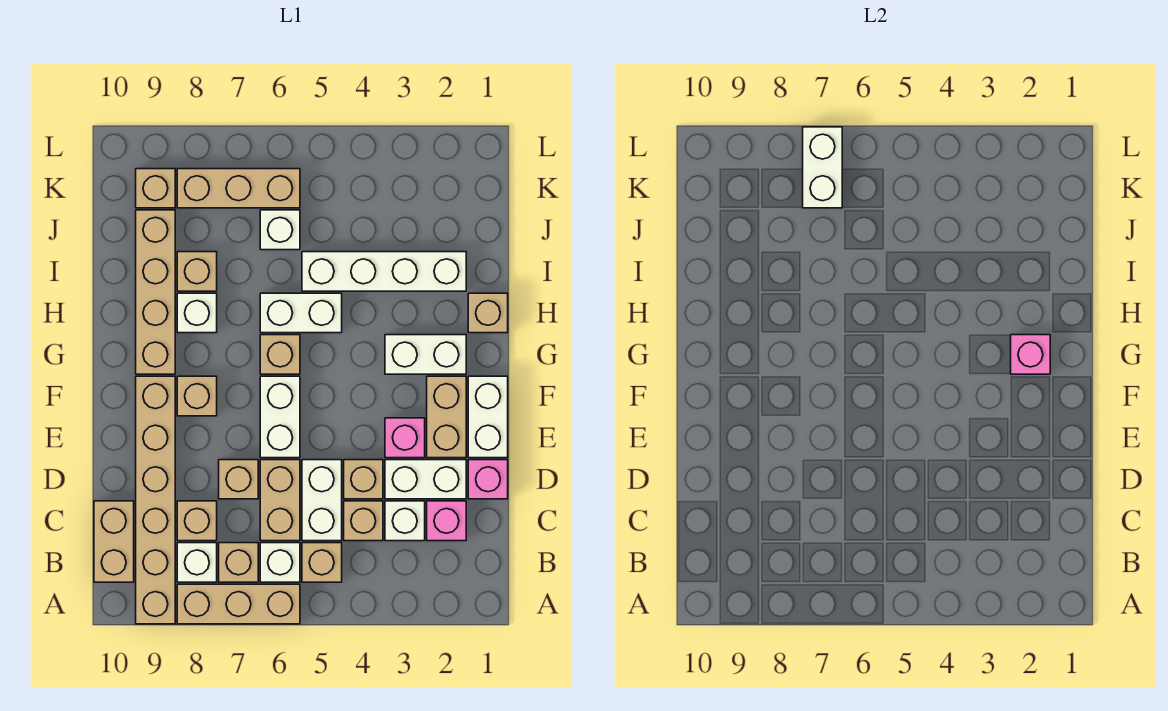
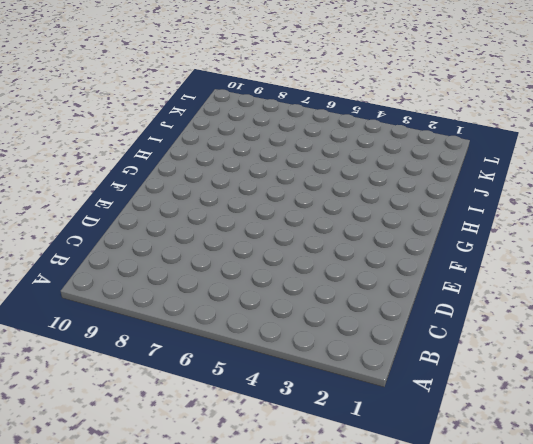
none -> tan 1x3 brick [177,584,300,624]
none -> tan 1x6 brick [136,376,175,624]
none -> tan 1x1 brick [302,543,342,582]
none -> white 1x1 brick [260,543,300,582]

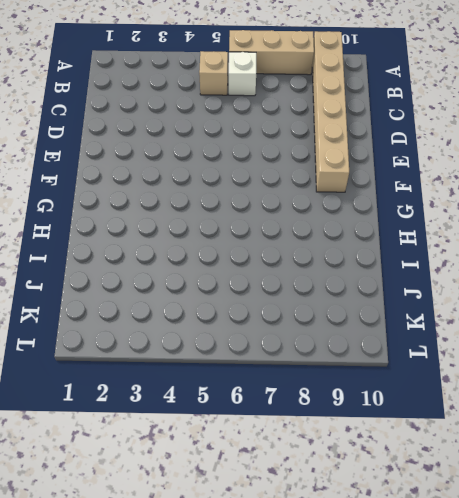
none -> tan 1x1 brick [219,543,258,582]
none -> white 1x1 brick [177,543,217,582]
none -> tan 1x2 brick [94,501,134,582]
none -> pink 1x1 brick [427,501,466,541]

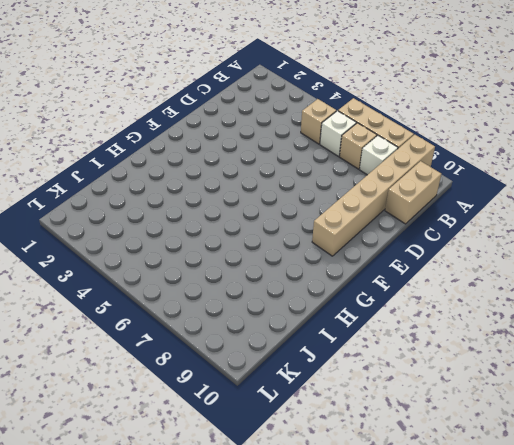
none -> pink 1x1 brick [427,501,466,541]
none -> white 1x1 brick [385,501,425,541]
none -> tan 1x1 brick [344,501,383,541]
none -> white 1x2 brick [302,460,342,541]

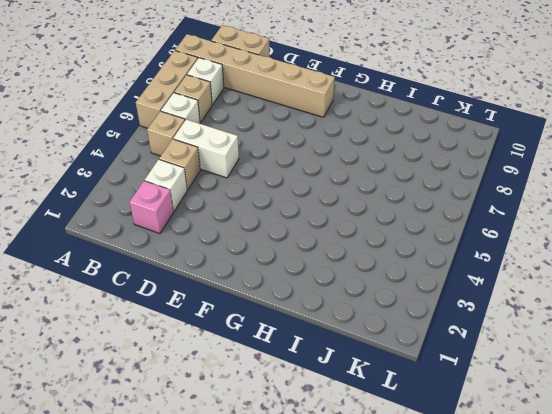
none -> tan 1x2 brick [260,460,300,541]
none -> tan 1x1 brick [177,501,217,541]
none -> pink 1x1 brick [468,460,508,499]
none -> white 1x2 brick [385,460,466,499]

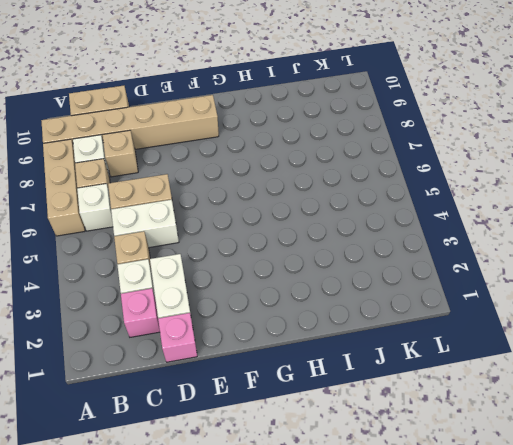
none -> tan 1x1 brick [302,543,342,582]
none -> tan 1x1 brick [344,460,383,499]
none -> tan 1x1 brick [219,460,258,499]
none -> white 1x2 brick [468,376,508,458]

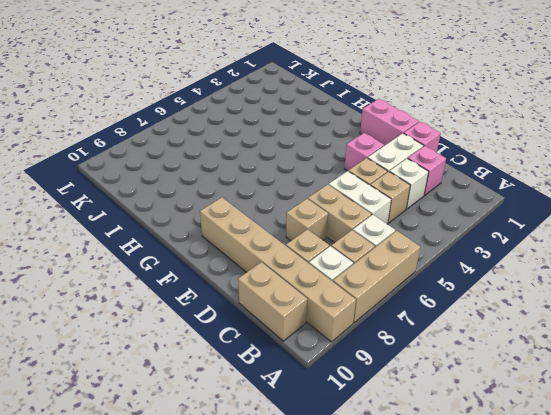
pink 1x2 brick [360,99,419,146] -> white 1x2 brick [468,376,508,458]
none -> tan 1x1 brick [302,543,342,582]
none -> tan 1x2 brick [427,376,466,458]
none -> white 1x2 brick [260,376,300,458]
none -> tan 1x1 brick [177,376,217,416]

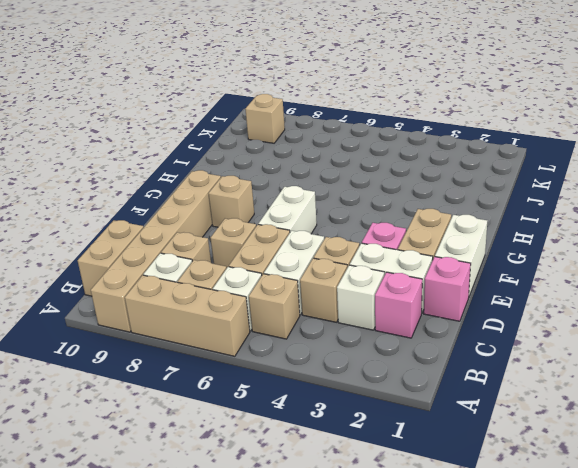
none -> white 1x2 brick [385,335,466,374]
none -> tan 1x1 brick [260,335,300,374]
none -> tan 1x4 brick [136,210,175,374]
none -> tan 1x1 brick [468,293,508,333]

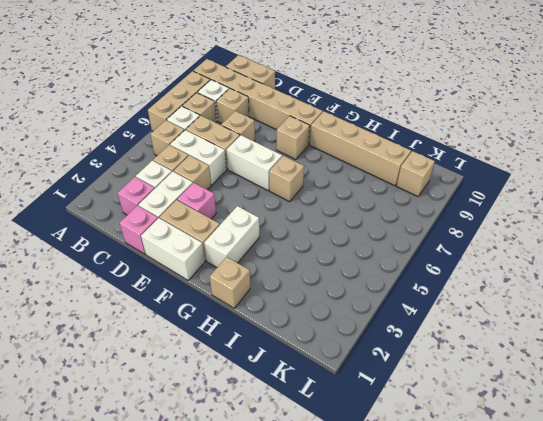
none -> white 1x2 brick [260,293,342,333]
none -> white 1x1 brick [177,293,217,333]
none -> white 1x4 brick [302,252,466,291]
none -> tan 1x1 brick [177,252,217,291]

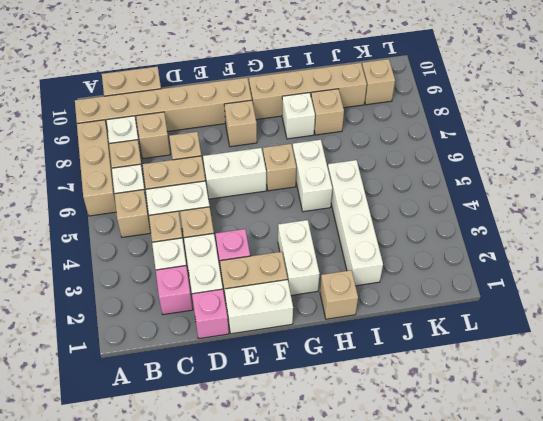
none -> white 1x1 brick [260,210,300,250]
none -> tan 1x3 brick [177,169,300,208]
none -> pink 1x1 brick [1011,335,1050,374]
none -> white 1x2 brick [803,127,842,208]

